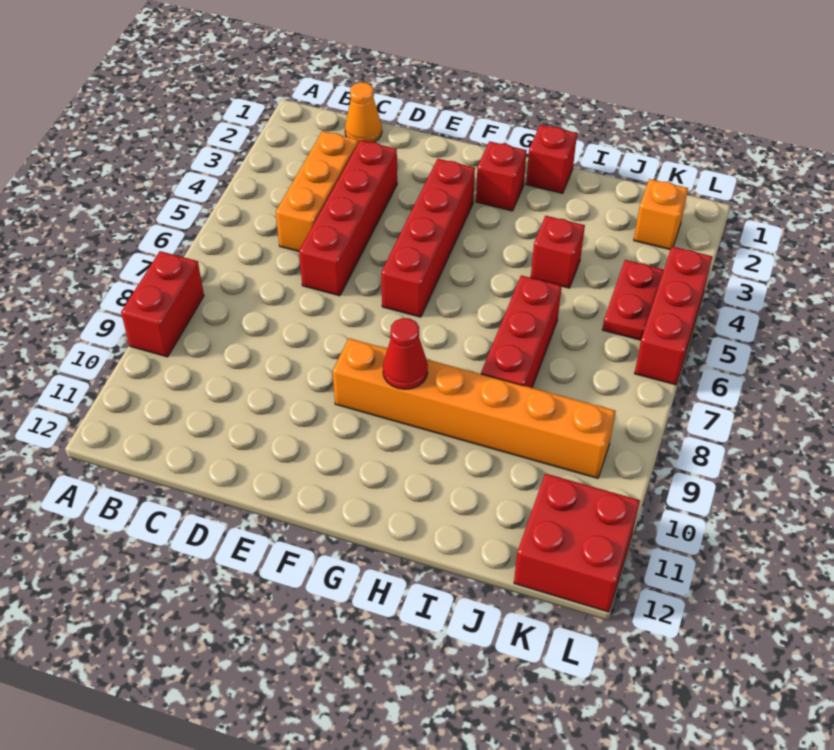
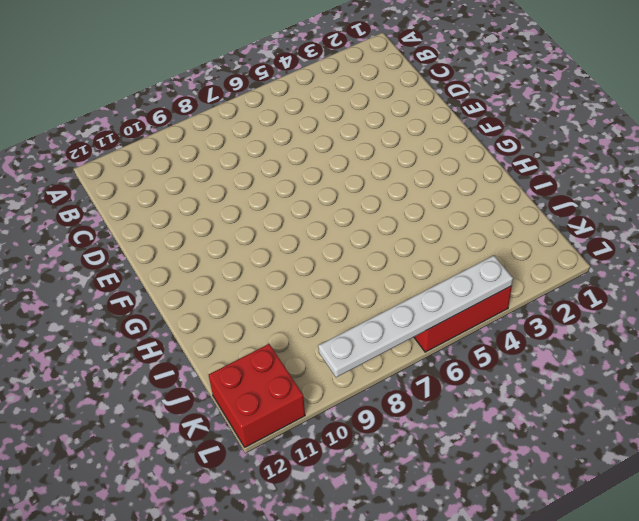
white 1x6 plate [318,255,513,377] -> none
none -> red 1x2 brick [121,251,204,357]
none -> orange 1x1 cone [345,82,382,143]
none -> orange 1x3 brick [276,131,358,251]

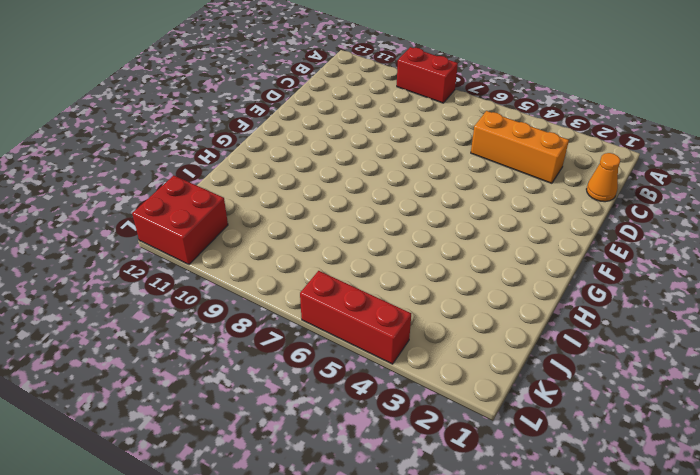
none -> red 1x4 brick [299,140,397,296]
none -> red 1x4 brick [381,159,475,317]
none -> orange 1x6 brick [333,338,616,478]

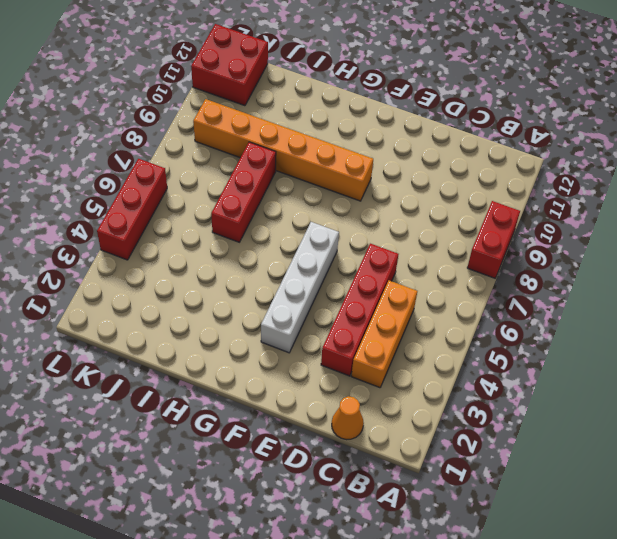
white 1x4 brick [261,222,339,353] -> red 1x4 brick [381,159,475,317]
none -> red 1x1 brick [476,141,527,211]
none -> red 1x1 brick [526,125,577,194]
none -> red 1x1 brick [531,216,585,288]

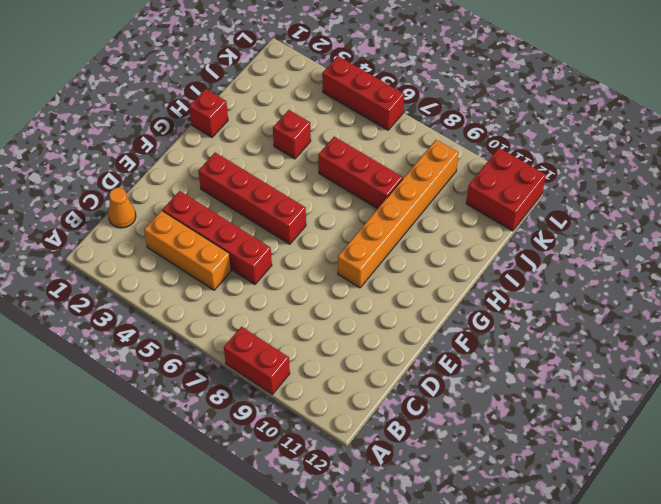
none -> red 1x1 brick [476,141,527,211]
none -> orange 1x1 brick [634,179,688,250]
none -> red 1x2 plate [602,260,664,340]

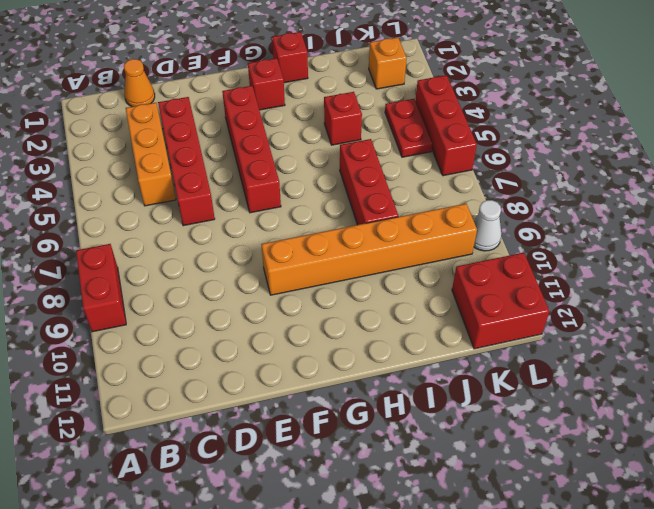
white 1x1 cone [474,200,501,251] -> none
none -> red 1x1 cone [383,318,428,389]

